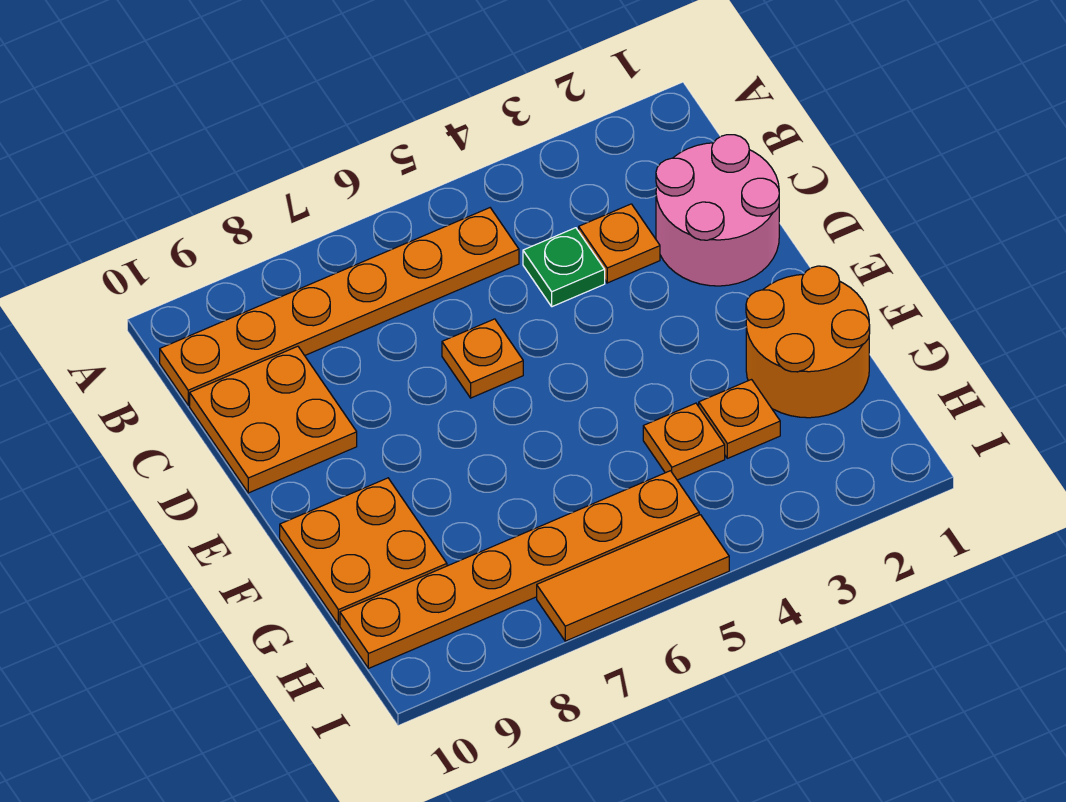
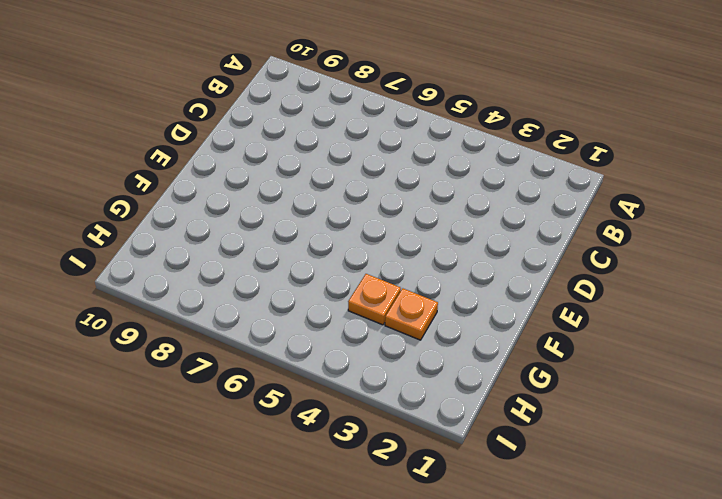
none -> orange 1x6 plate [160,208,519,405]
none -> pink 2x2 round brick [656,135,779,286]
none -> orange 1x1 plate [579,204,660,283]

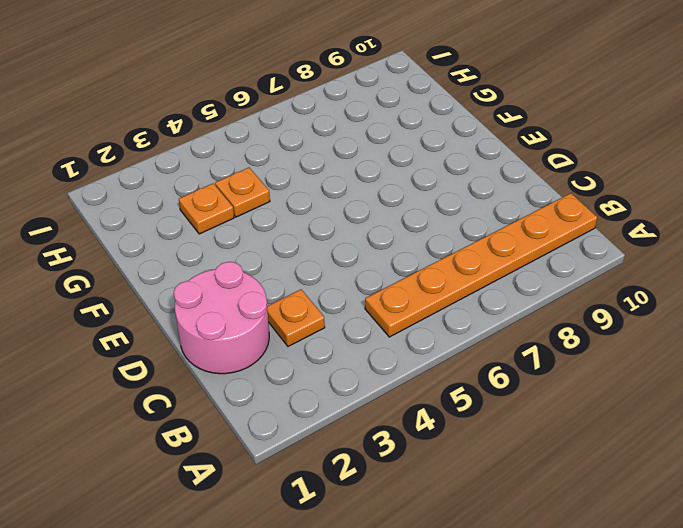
none -> green 1x1 plate [523,228,605,307]
none -> orange 2x2 plate [190,346,357,493]
none -> orange 1x1 plate [442,319,523,398]

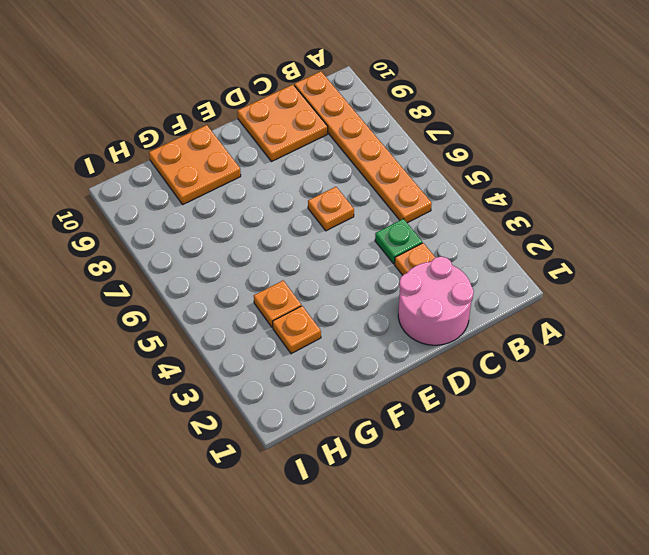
none -> orange 2x2 round brick [746,266,870,418]
none -> orange 1x6 plate [340,471,699,668]
none -> orange 1x3 tile [537,515,729,641]

